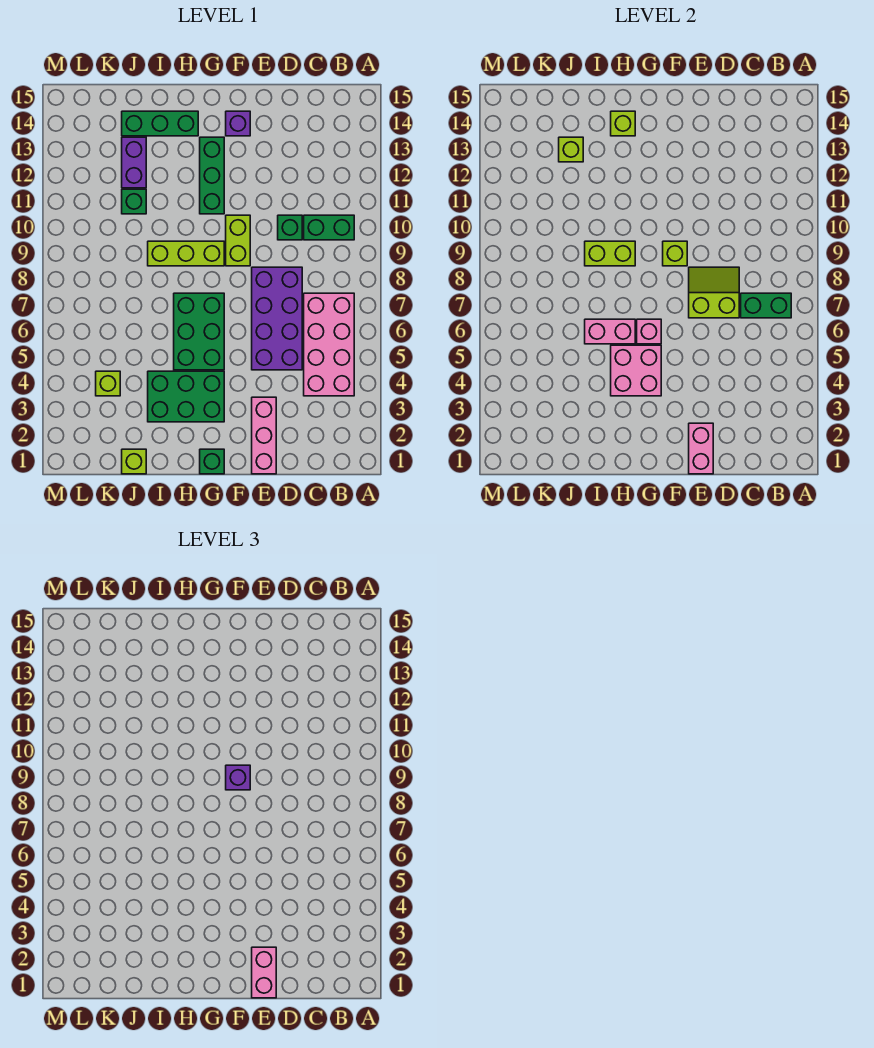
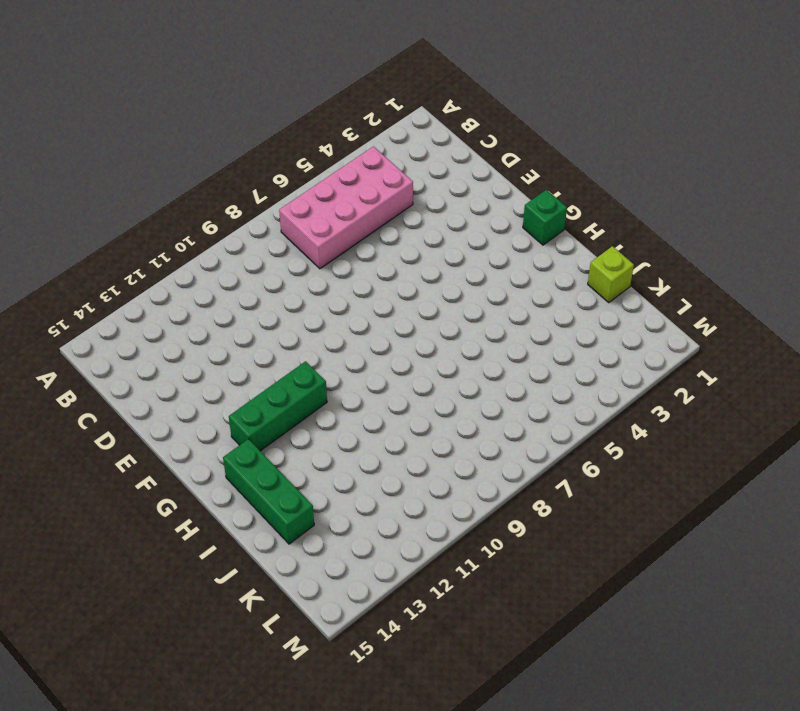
none -> green 1x2 brick [304,215,354,240]
none -> purple 2x4 brick [252,267,302,370]
none -> green 1x1 brick [278,215,302,240]

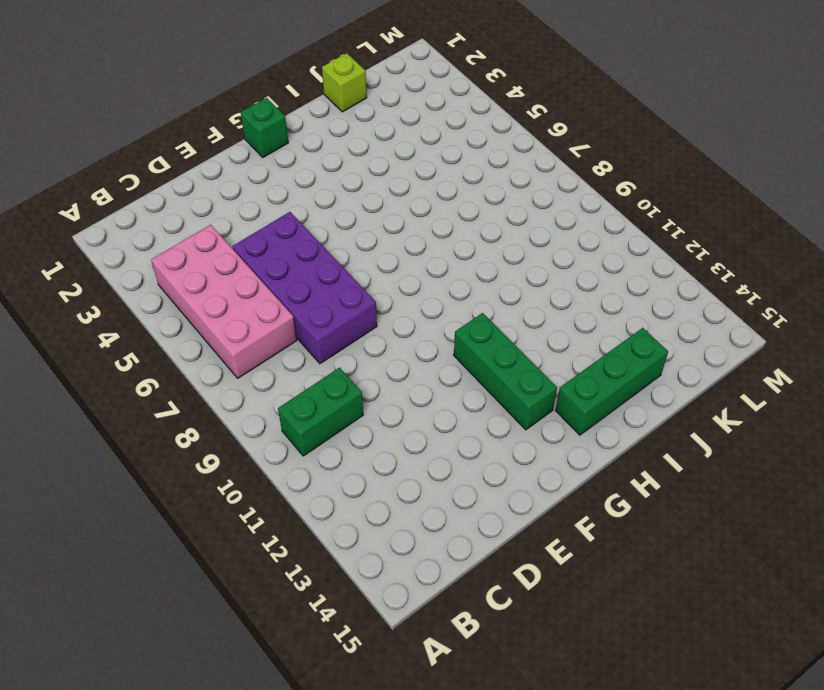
none -> green 1x1 brick [278,215,302,240]
none -> pink 1x3 brick [252,397,276,474]
none -> lime 1x2 brick [226,215,250,266]

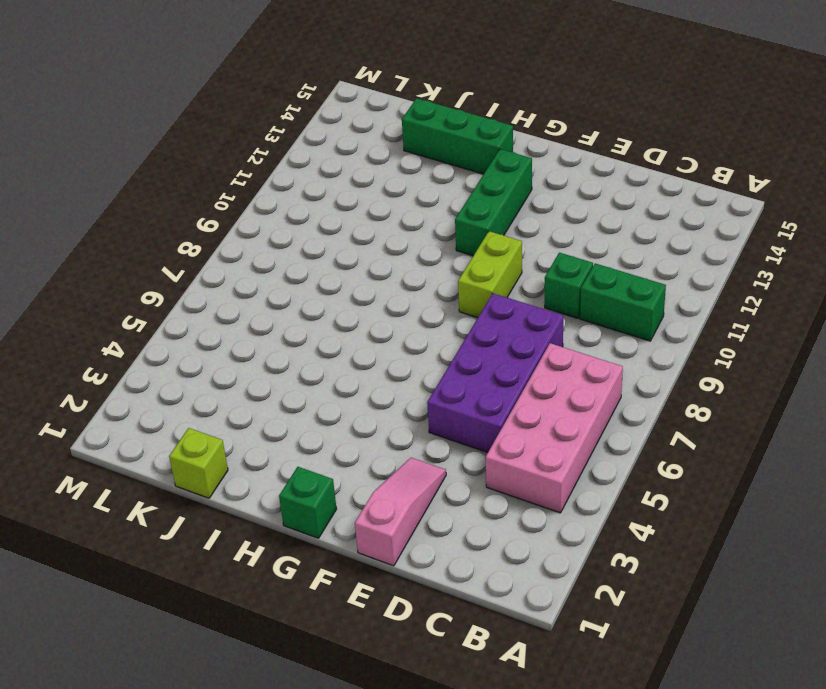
pink 1x3 slope [355,458,446,566] -> pink 1x3 brick [252,397,276,474]
none -> purple 1x1 brick [226,111,250,136]
none -> green 2x3 brick [148,371,224,422]
none -> green 2x3 brick [174,293,224,370]

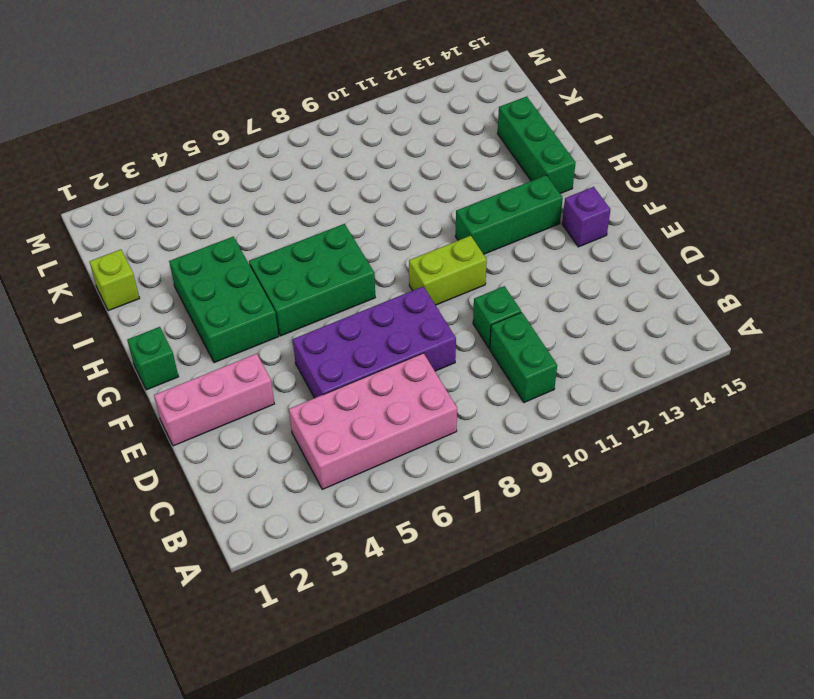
none -> lime 1x3 brick [148,241,224,266]
none -> green 1x1 brick [122,189,146,214]
none -> purple 1x2 brick [122,137,146,188]

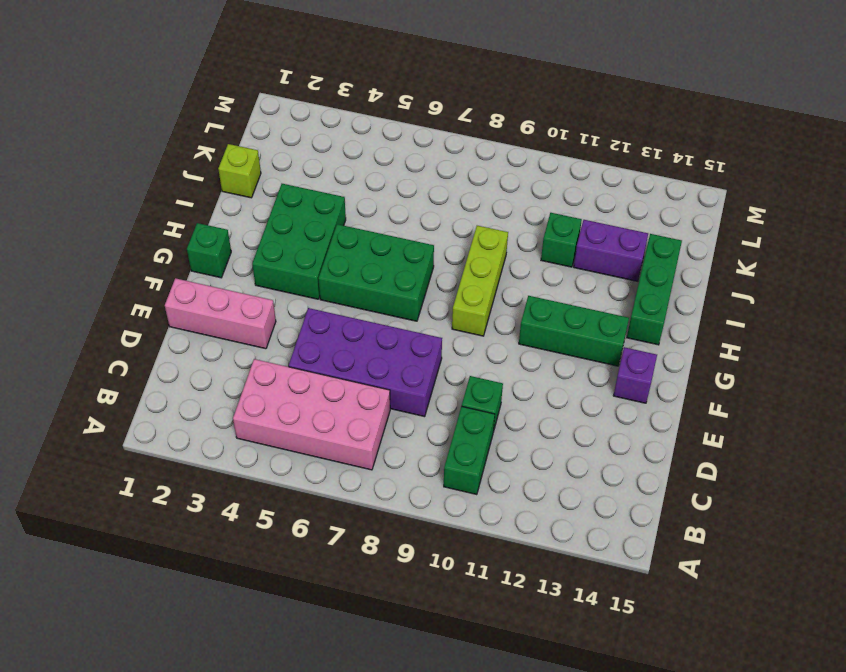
none -> lime 1x2 brick [226,215,250,266]
none -> lime 1x1 brick [96,371,120,396]
none -> green 1x2 brick [741,293,791,318]

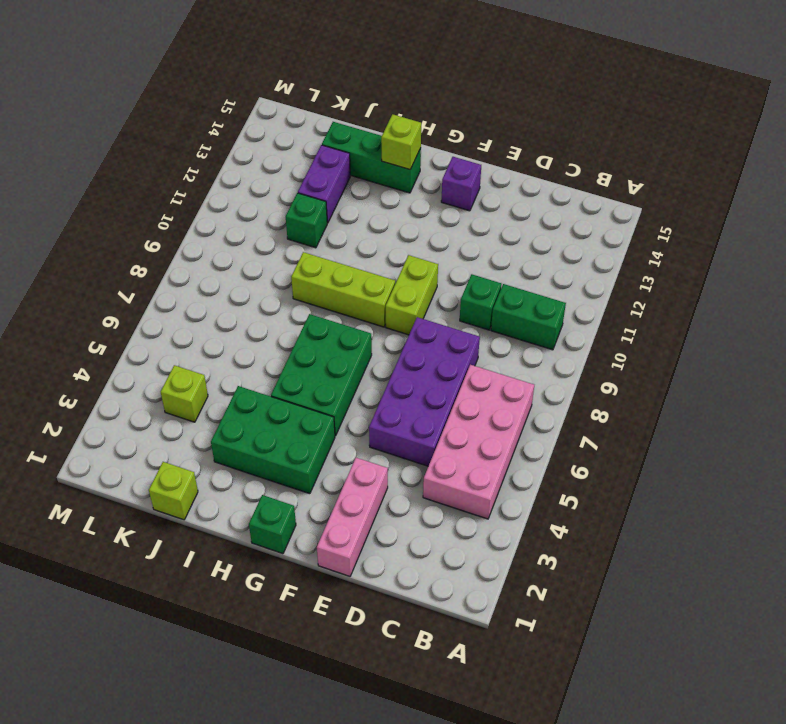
none -> green 1x3 brick [200,137,224,214]
none -> green 1x2 brick [741,293,791,318]
none -> lime 2x2 slope [689,267,739,318]

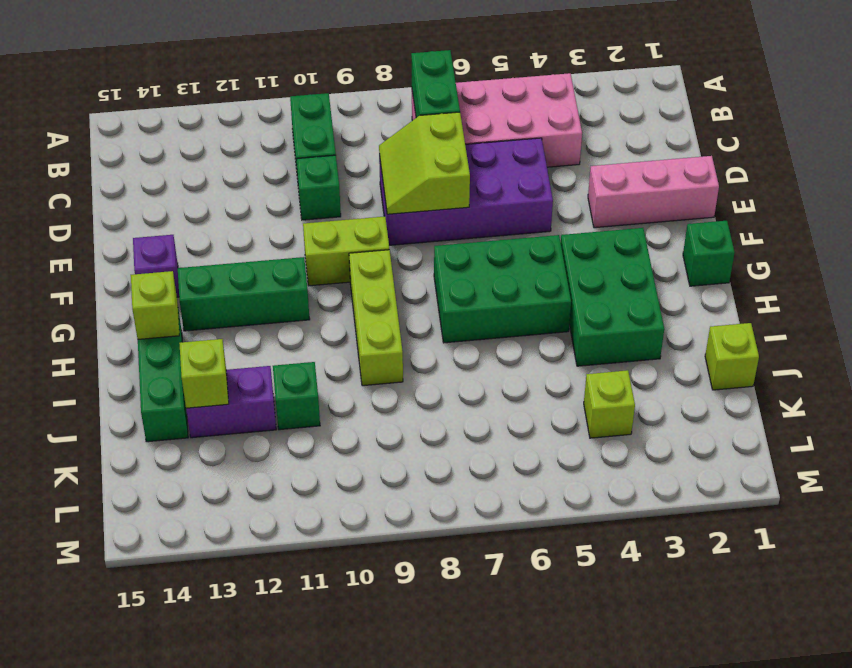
none -> pink 1x2 brick [689,423,713,474]
none -> lime 1x1 brick [663,241,687,266]
none -> pink 2x2 brick [611,345,661,396]

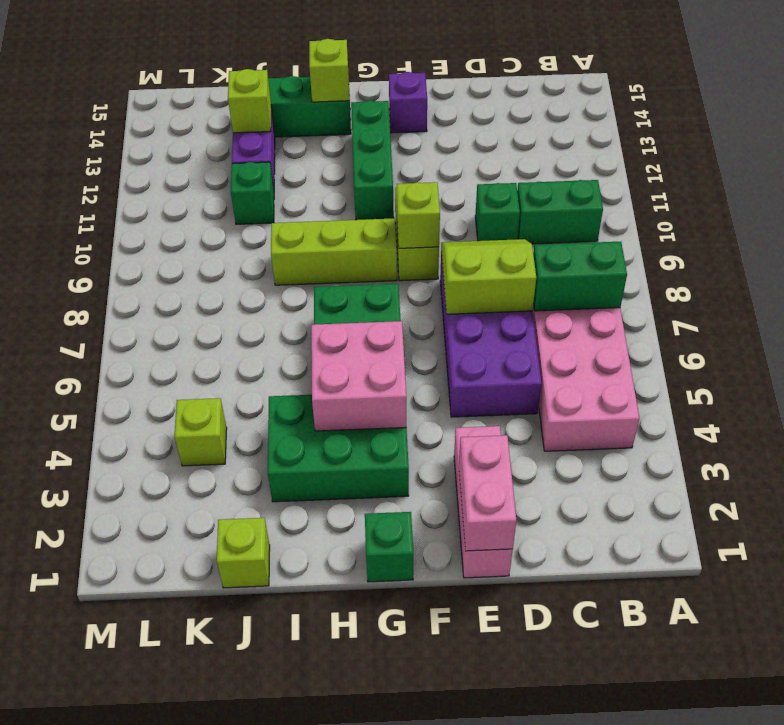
none -> pink 1x1 brick [637,319,661,344]
none -> pink 1x2 brick [585,319,635,344]
none -> lime 1x2 brick [585,241,635,266]

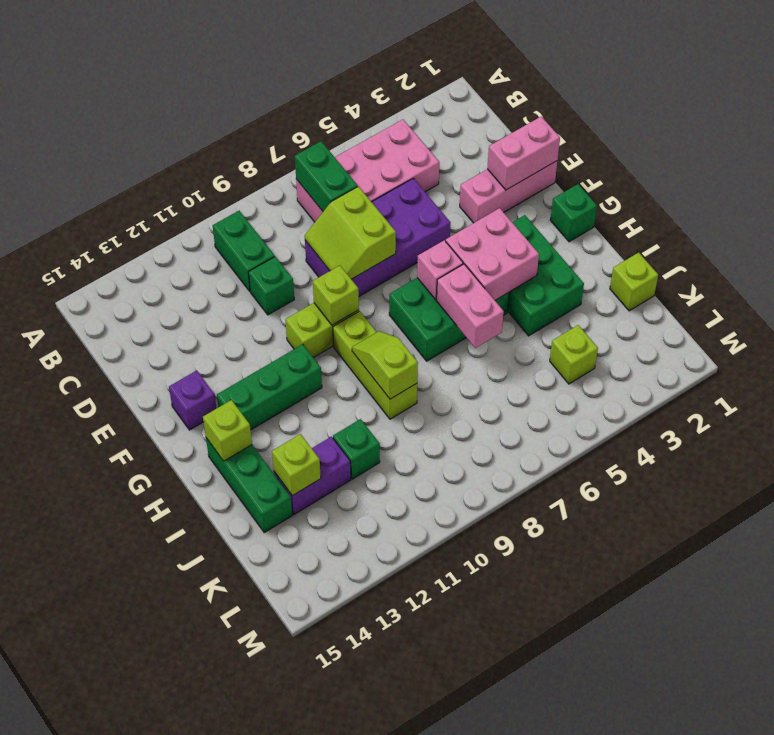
lime 1x2 slope [352,331,418,399] -> lime 1x2 brick [585,241,635,266]
none -> pink 1x2 brick [252,947,276,998]
none -> purple 1x1 brick [226,765,250,790]

